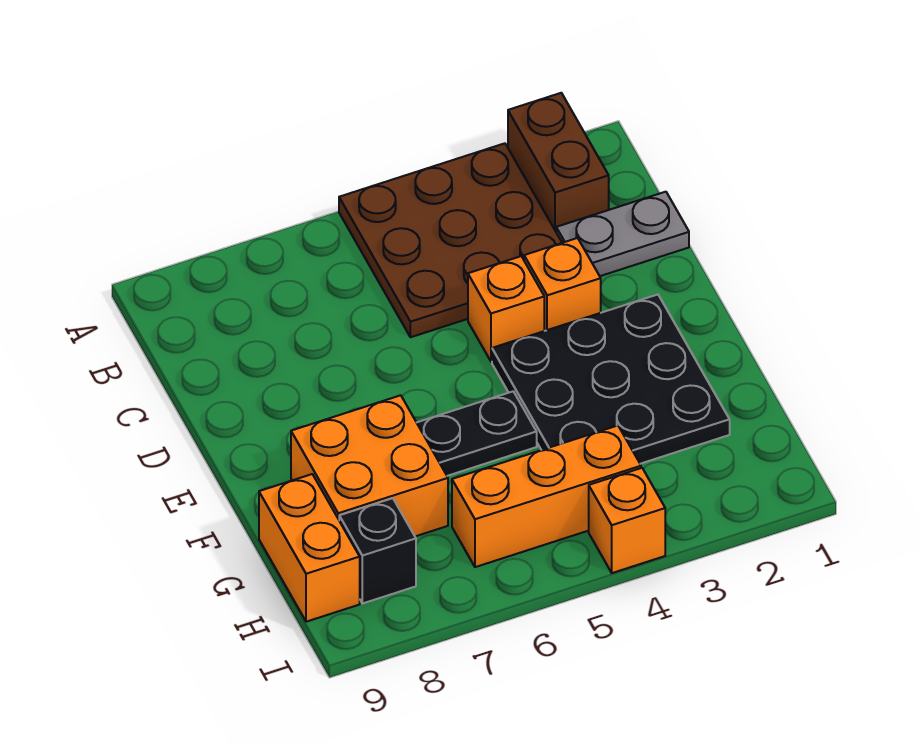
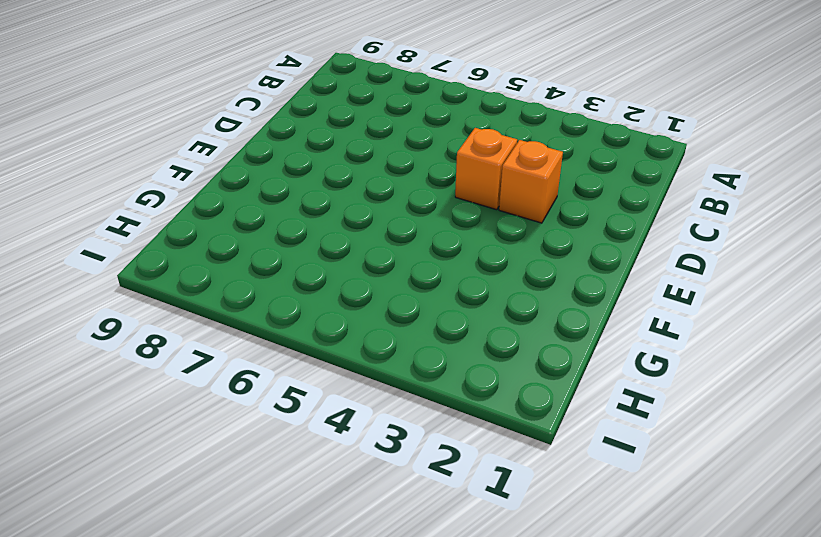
none -> brown 1x2 brick [508,93,609,231]
none -> brown 3x3 plate [339,143,562,337]
none -> grey 1x2 plate [556,192,689,276]

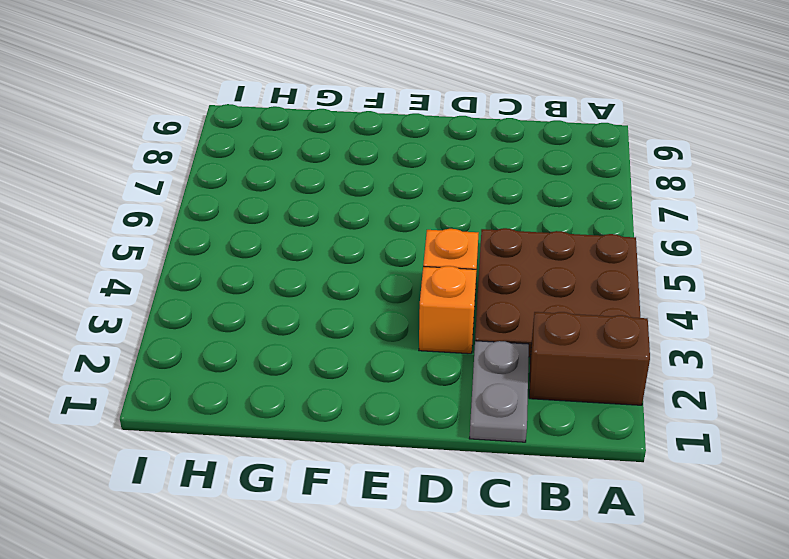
none -> black 3x3 plate [492,295,730,464]
none -> black 1x2 plate [417,391,537,476]
none -> orange 2x2 brick [291,395,448,536]

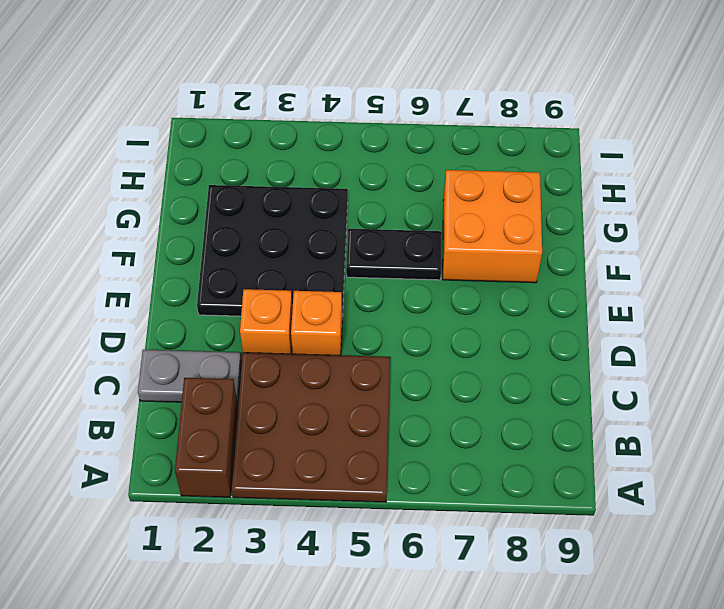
none -> orange 1x2 brick [259,474,360,622]
none -> orange 1x3 brick [452,426,641,567]
none -> black 1x1 brick [339,498,416,604]

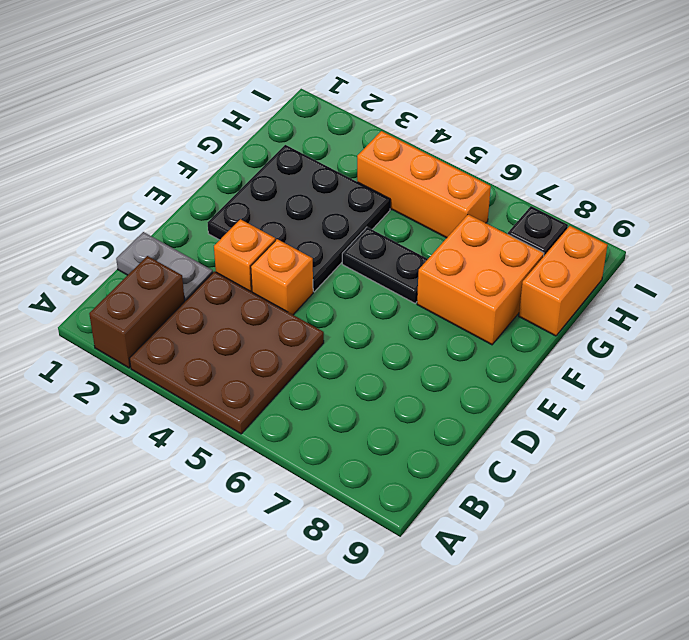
none -> orange 1x1 brick [589,468,665,573]

